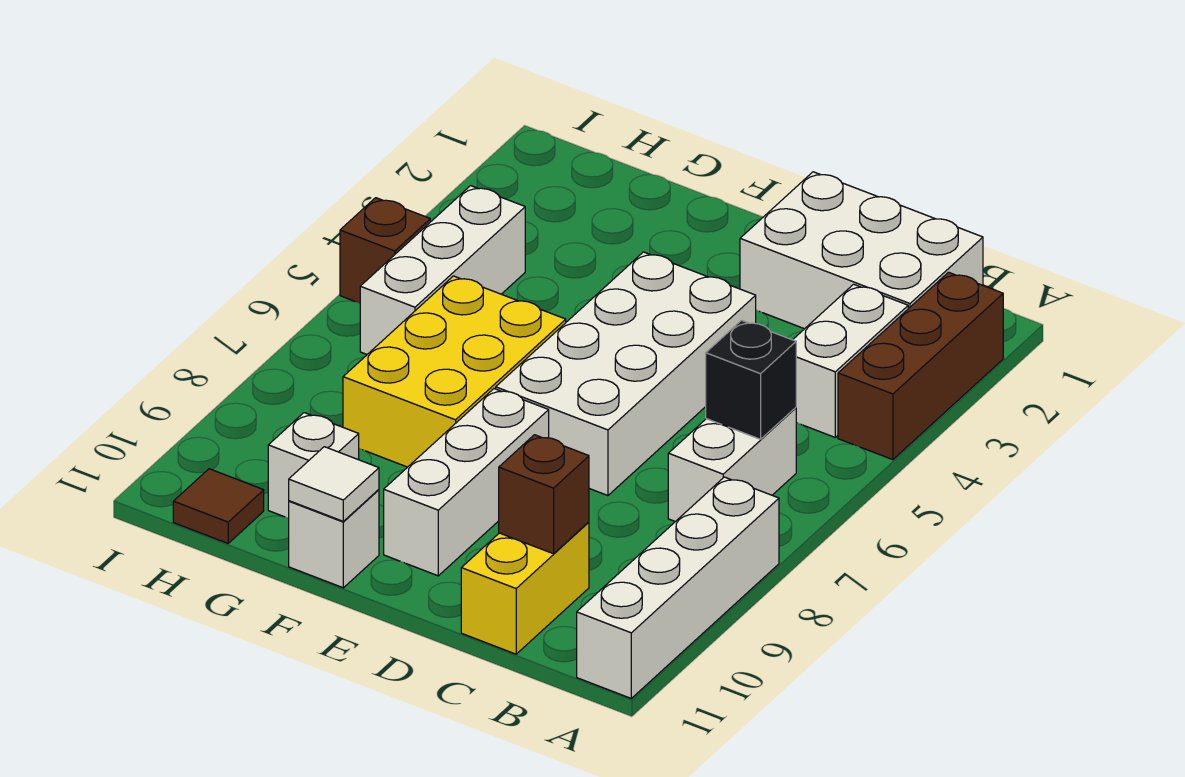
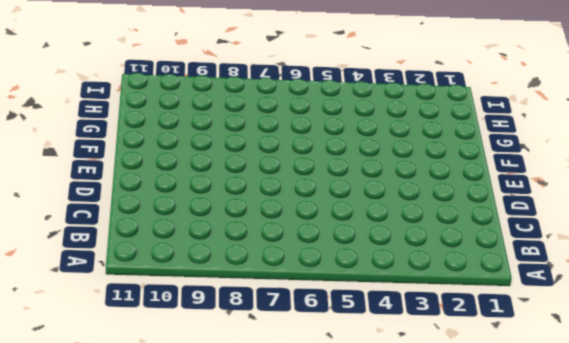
none -> brown 1x3 brick [838,272,1003,460]
none -> white 1x4 brick [577,477,779,698]
none -> white 2x3 brick [740,172,983,329]

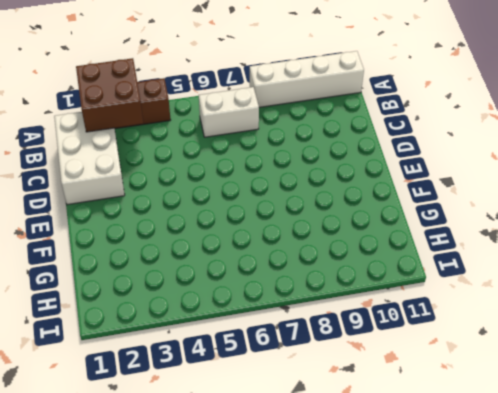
brown 2x2 brick [76,58,143,132] -> none
none -> white 1x2 brick [793,284,908,437]
none -> yellow 1x2 brick [461,522,589,654]
none -> white 2x4 brick [496,252,756,496]

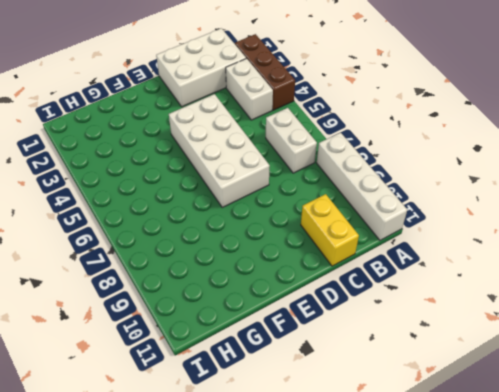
none -> white 1x3 brick [384,389,549,576]
none -> yellow 2x3 brick [343,276,566,467]
none -> white 1x1 brick [289,490,379,588]

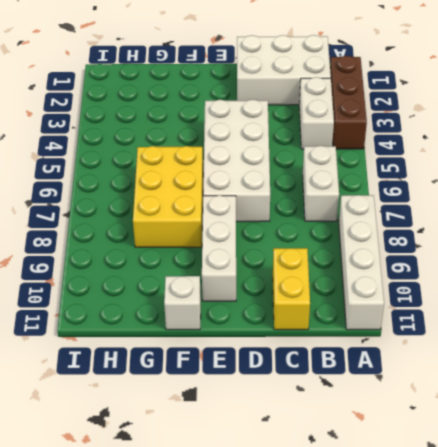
none -> white 1x1 brick [268,413,359,518]
none -> white 1x3 brick [360,186,525,354]
none -> brown 1x1 tile [173,469,264,543]

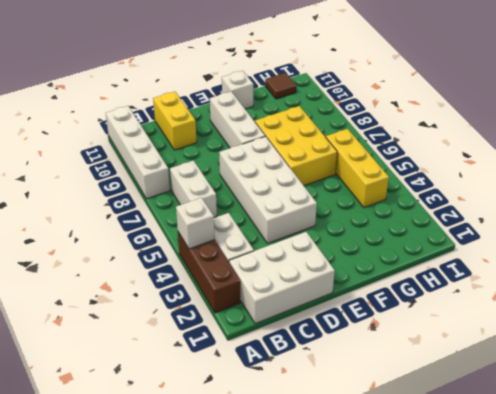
white 1x1 brick [176,198,214,249] -> white 1x1 brick moved to [268,413,359,518]
yellow 1x3 brick [326,129,389,207] -> white 1x3 brick [360,186,525,354]
none -> brown 1x1 brick [340,198,430,303]
none -> black 1x1 brick [706,320,796,439]
none -> brown 1x1 brick [499,435,589,554]

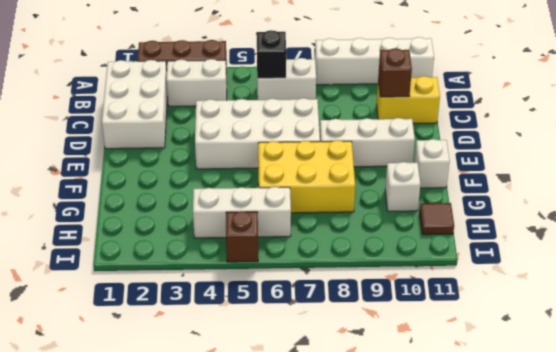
none -> white 1x1 tile [289,447,379,521]

